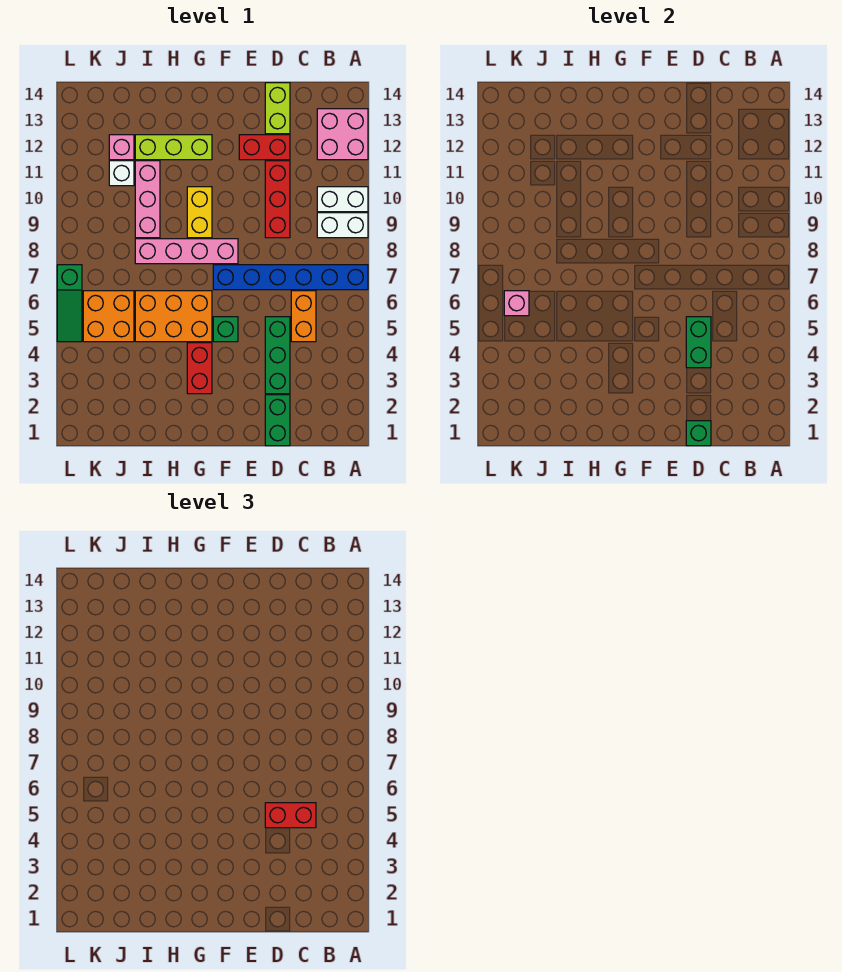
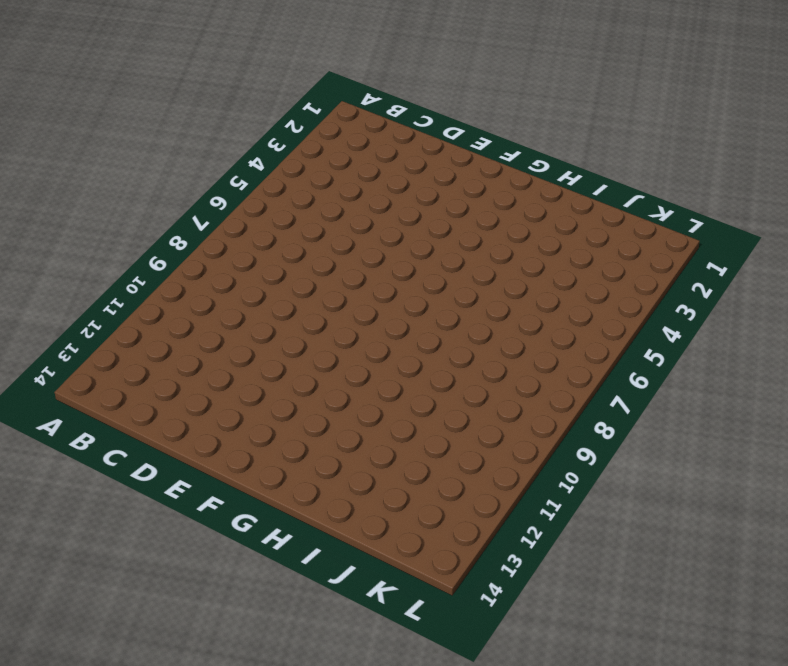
none -> blue 1x6 brick [213,265,368,290]
none -> white 1x2 brick [317,213,368,238]
none -> white 1x2 brick [317,187,368,212]

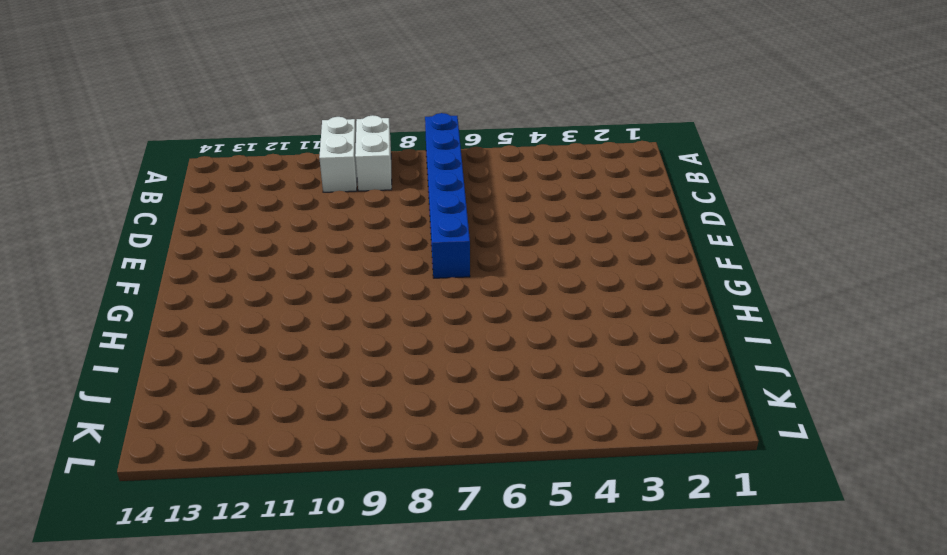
none -> pink 2x2 brick [317,109,368,160]
none -> orange 1x2 brick [291,291,316,342]
none -> green 1x2 brick [265,395,290,446]

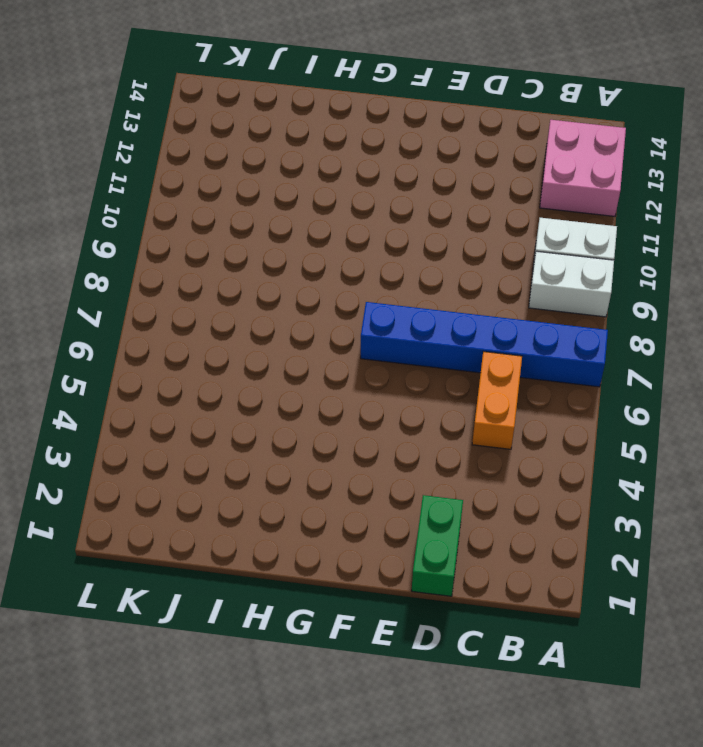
none -> green 1x3 brick [265,317,290,394]
none -> red 1x3 brick [265,161,290,238]
none -> red 1x2 brick [239,135,290,160]

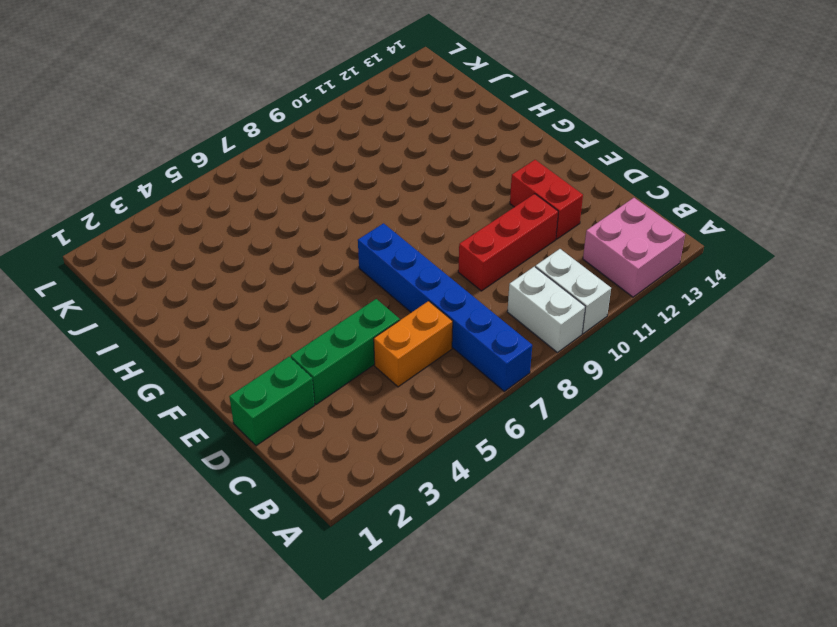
none -> lime 1x2 brick [265,83,290,134]
none -> green 1x1 brick [213,317,238,342]
none -> pink 1x4 brick [135,239,238,264]

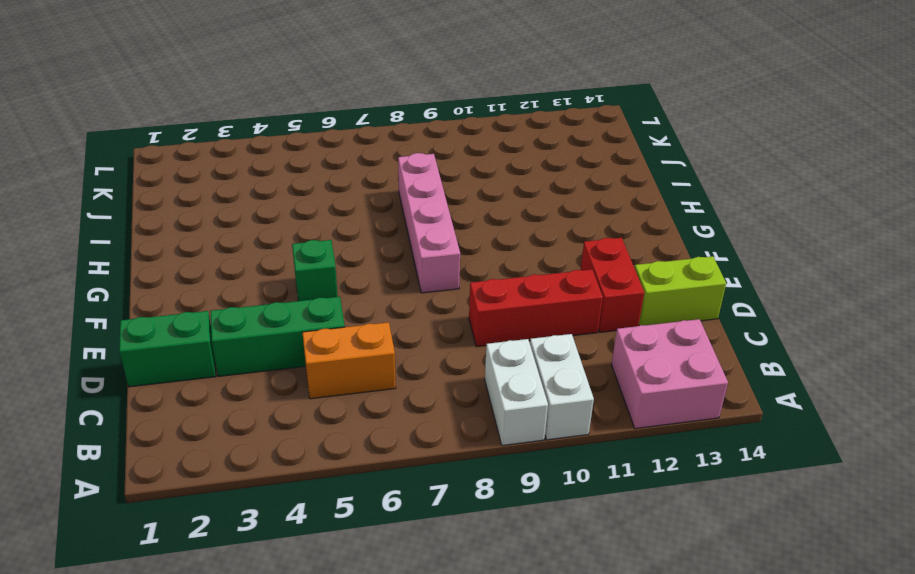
none -> blue 1x6 brick [213,265,368,290]
none -> red 1x2 brick [187,343,212,394]
none -> orange 2x3 brick [135,291,212,342]

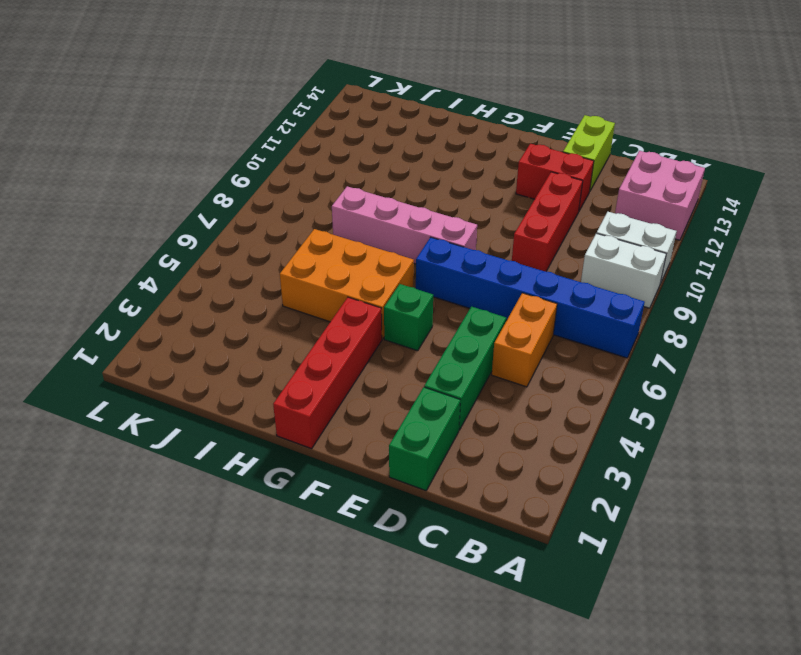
red 1x4 brick [273,297,382,449] -> red 1x2 brick [187,343,212,394]
none -> yellow 1x2 brick [187,187,212,238]
none -> lime 1x3 brick [135,135,212,160]
none -> pink 1x3 brick [135,161,160,238]

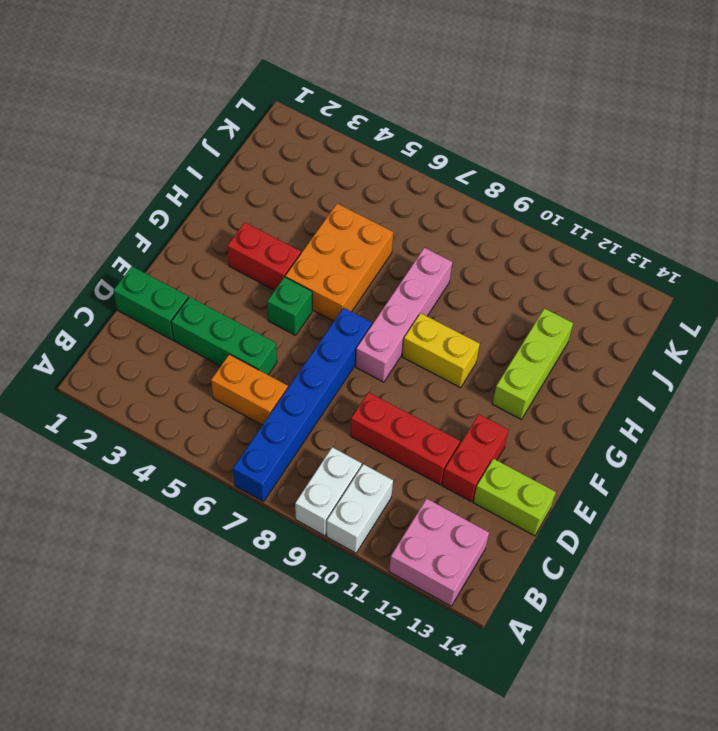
none -> pink 1x3 brick [135,161,160,238]
none -> orange 2x2 brick [83,291,134,342]
none -> white 1x1 brick [109,161,134,186]

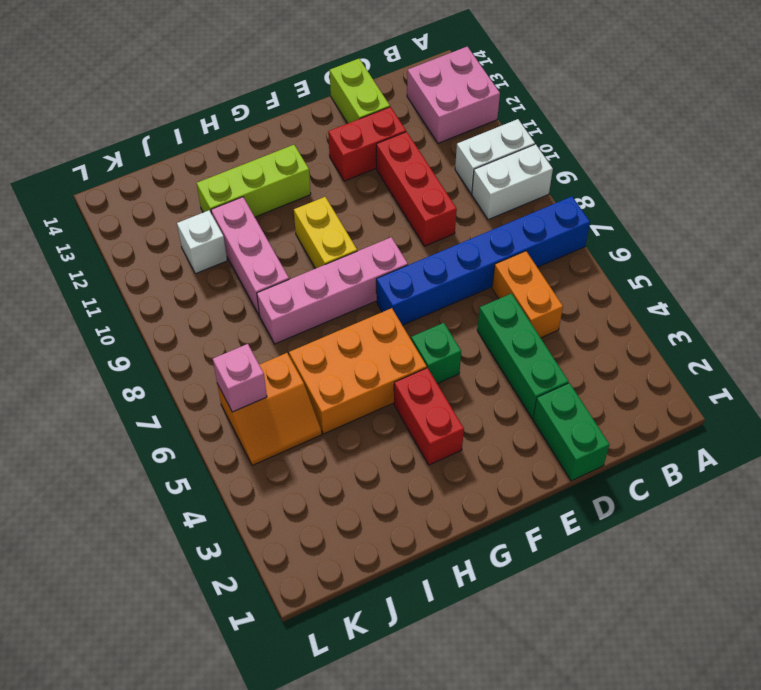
orange 2x2 slope [217,353,322,465] -> orange 2x2 brick [83,291,134,342]
none -> pink 1x1 brick [109,135,134,160]
none -> green 1x3 slope [57,265,82,342]
none -> green 1x1 brick [686,421,711,446]

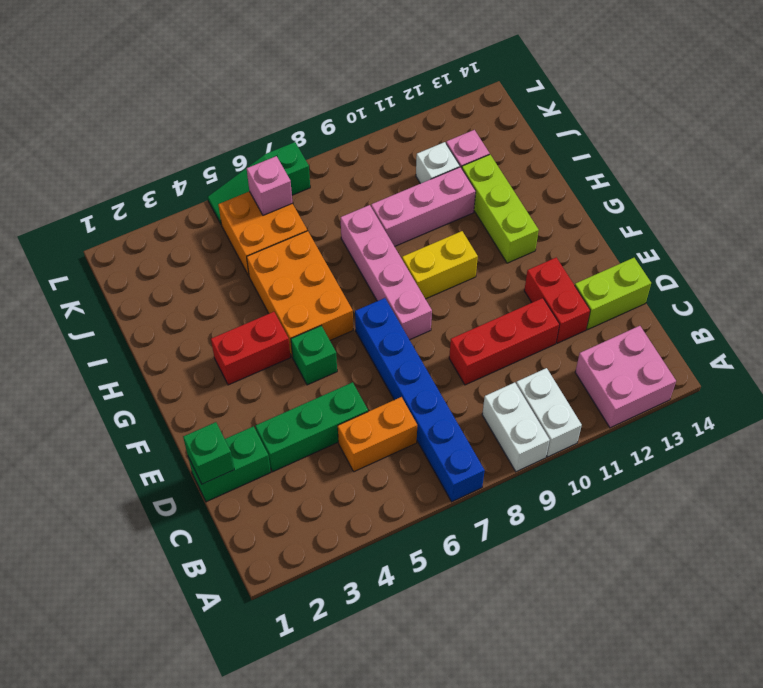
none -> green 1x2 brick [686,317,711,368]
none -> red 1x2 brick [265,803,316,828]

